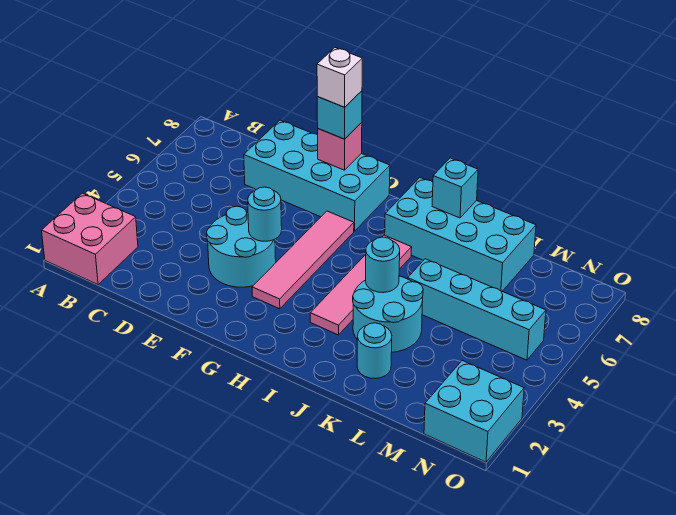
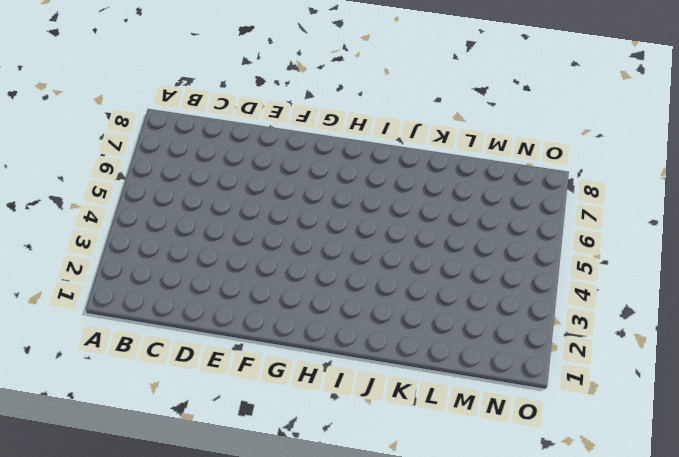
none -> pink 2x2 brick [42,193,138,285]
none -> cyan 2x4 brick [244,120,390,231]
none -> cyan 2x2 round brick [207,206,276,287]

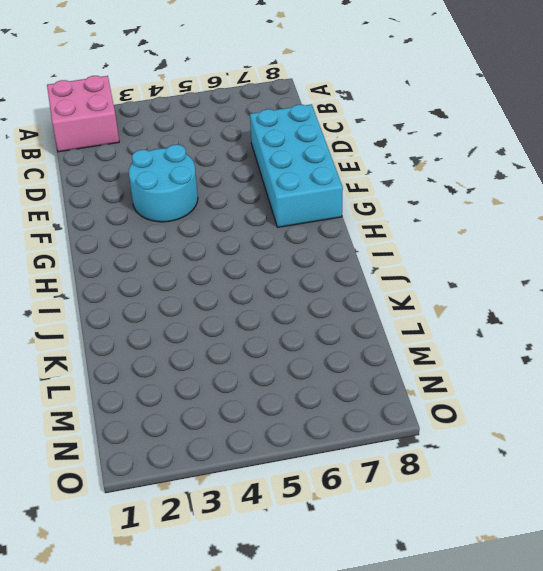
none -> pink 1x4 tile [252,211,354,309]
none -> pink 1x4 tile [310,235,412,335]
none -> cyan 2x4 brick [385,178,536,291]

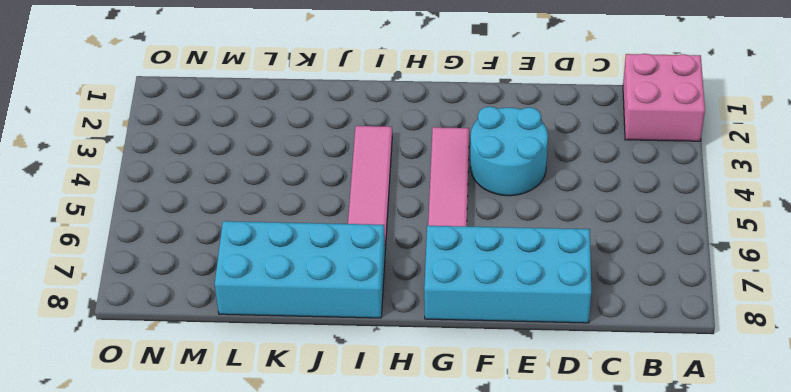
none -> cyan 2x2 round brick [353,276,423,352]
none -> cyan 1x1 round brick [357,323,392,379]
none -> cyan 1x4 brick [408,259,546,360]

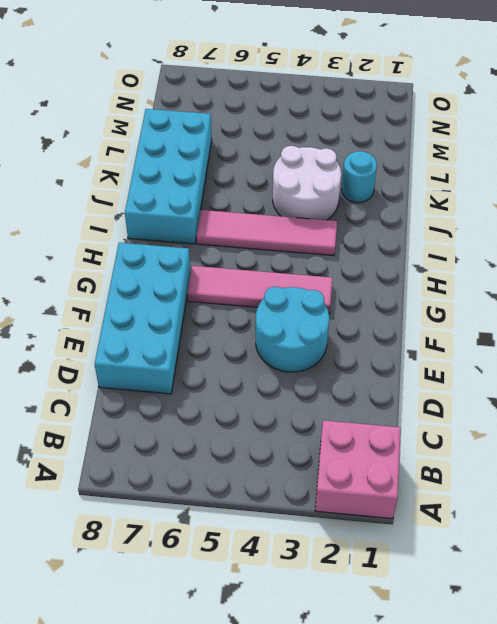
white 2x2 round brick [273,146,341,220] -> cyan 2x2 round brick [353,276,423,352]
none -> cyan 1x4 brick [408,259,546,360]
none -> cyan 2x2 brick [424,361,524,462]
none -> cyan 1x1 round brick [248,187,282,241]

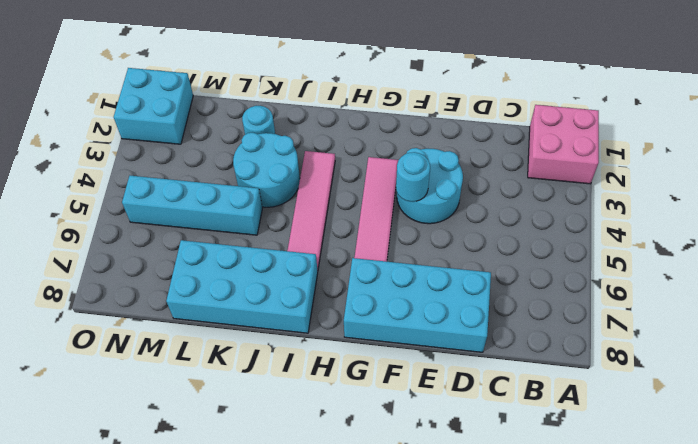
none -> pink 1x1 brick [318,122,362,170]
none -> cyan 1x1 round brick [366,237,400,293]
none -> cyan 1x1 brick [432,158,478,218]

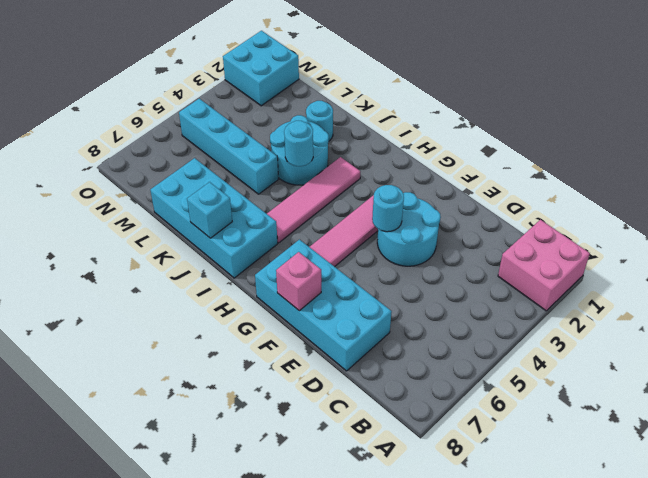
none -> cyan 1x1 brick [317,91,362,139]
none -> white 1x1 brick [317,48,362,107]

